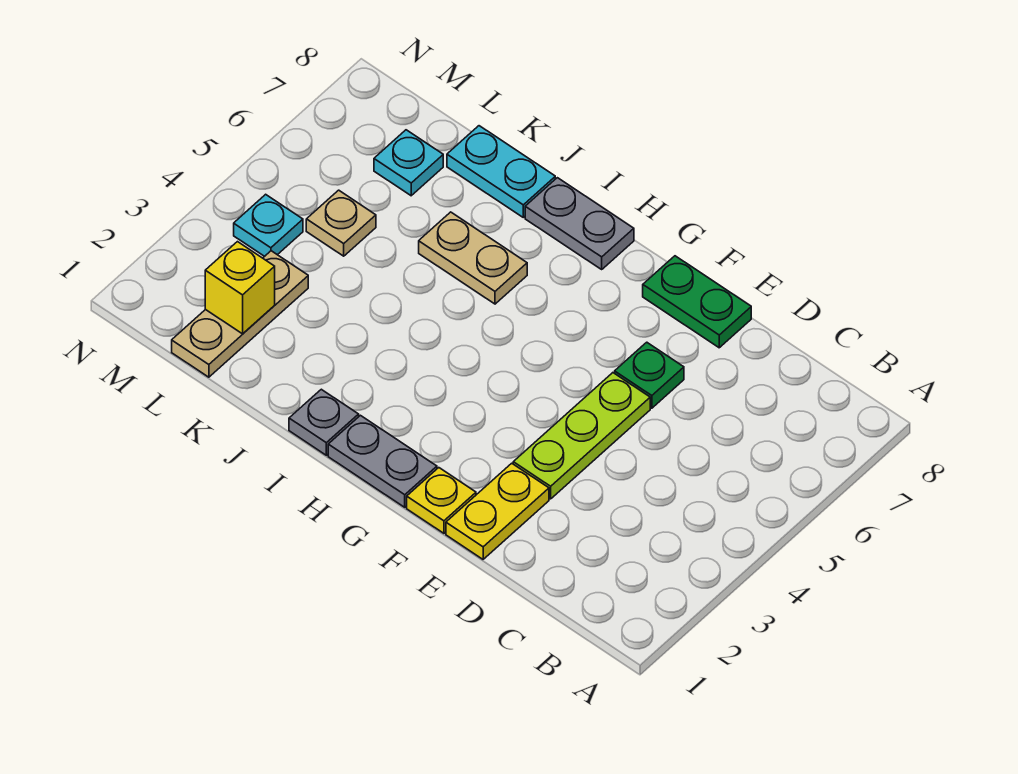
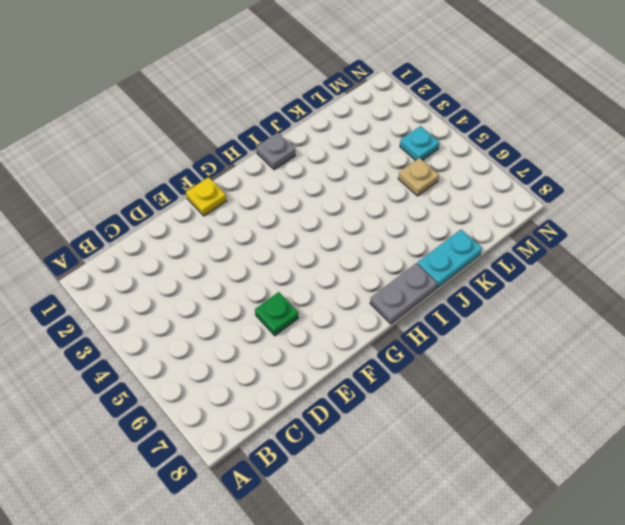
none -> yellow 1x2 plate [446,463,549,559]
none -> lime 1x3 plate [513,373,650,499]
none -> green 1x2 plate [643,256,751,348]

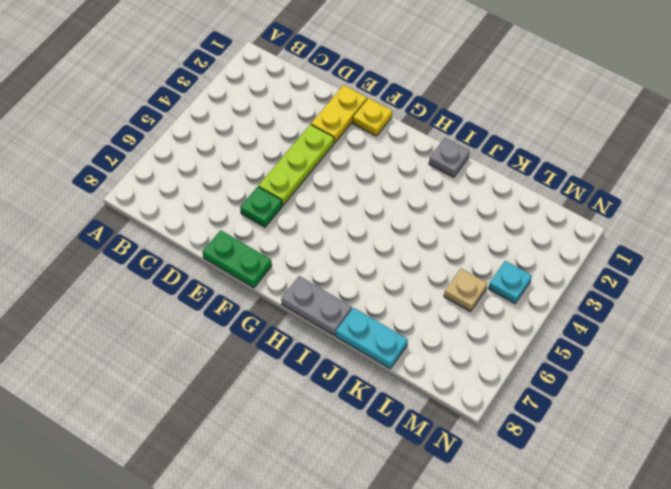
none -> grey 1x2 plate [328,415,437,507]
none -> tan 1x2 plate [419,212,527,304]
none -> tan 1x3 plate [172,251,308,377]

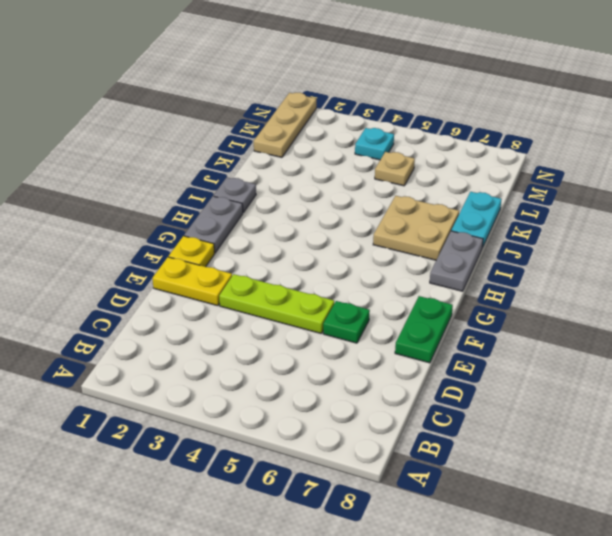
tan 2x2 plate [373,196,459,260] -> tan 1x2 plate [419,212,527,304]
tan 1x3 plate [254,93,316,157] -> tan 1x3 plate turned to [172,251,308,377]
none -> cyan 1x1 plate [374,130,443,196]
none -> yellow 1x1 brick [205,242,275,334]

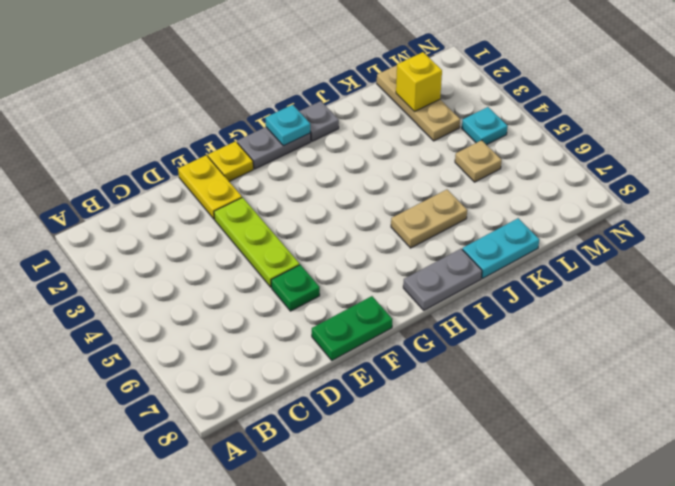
cyan 1x1 plate [265,105,311,146] -> cyan 1x1 plate moved to [374,130,443,196]

